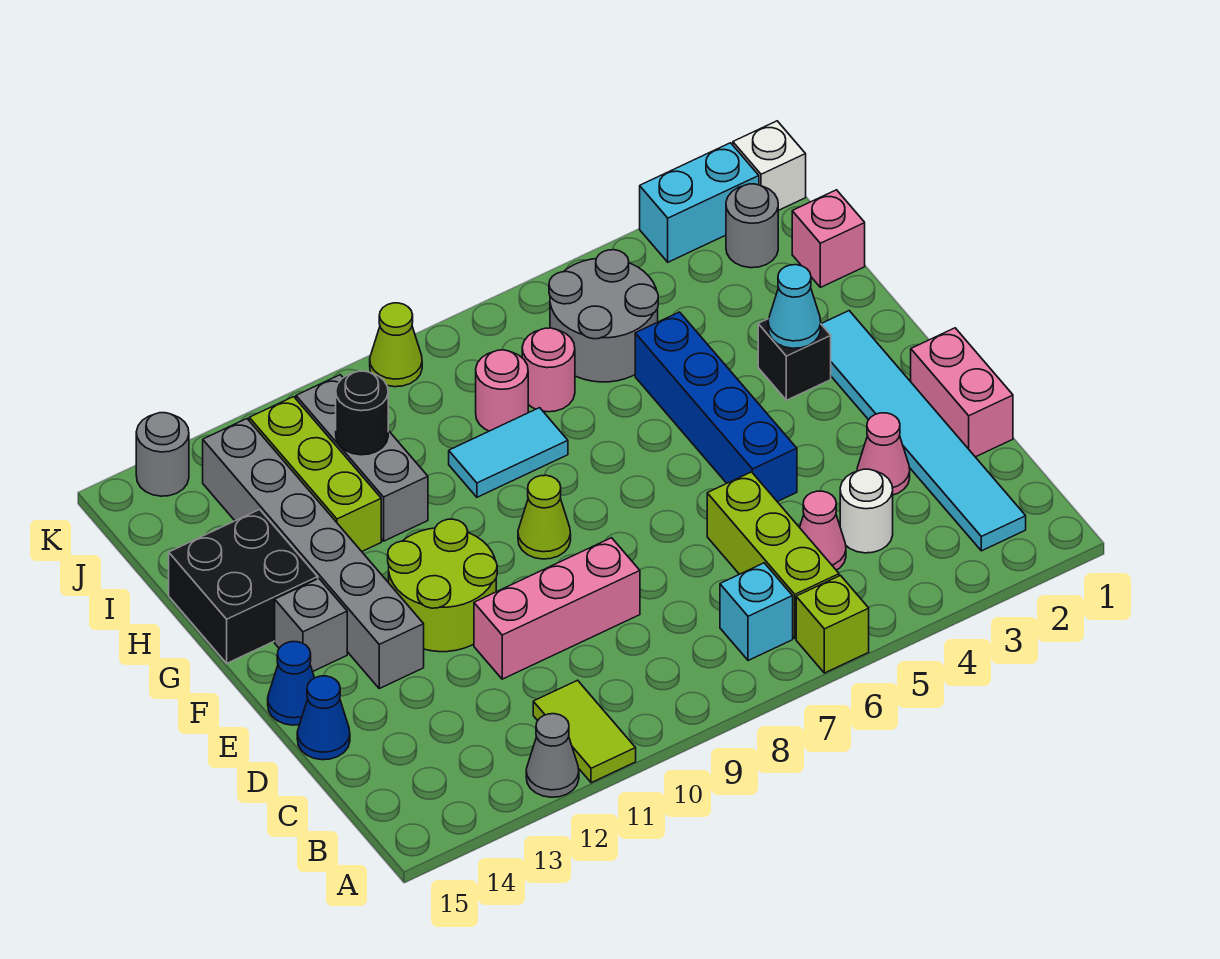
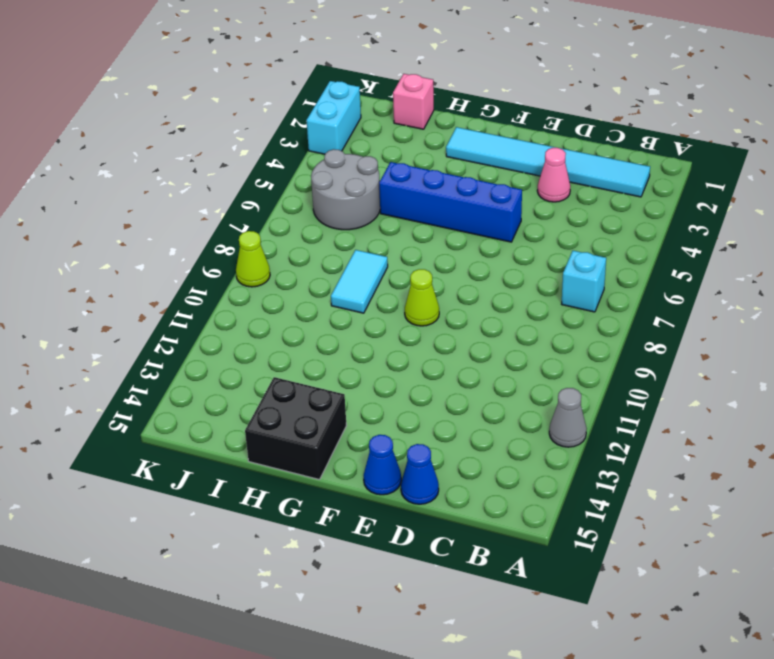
none -> lime 1x1 brick [796,576,869,673]
none -> lime 1x2 tile [533,680,636,783]
none -> lime 1x3 brick [707,472,839,638]
none -> white 1x1 round brick [840,469,893,553]

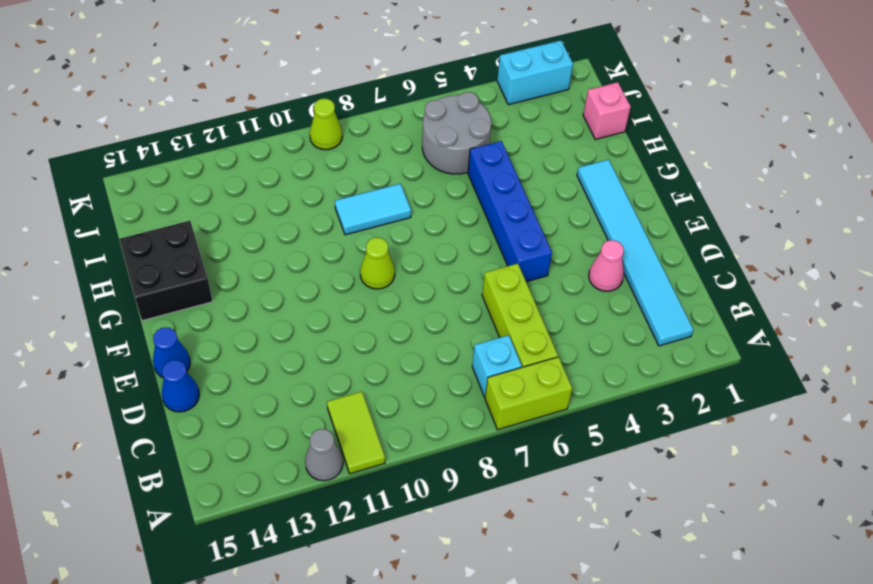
lime 1x2 brick [485,357,572,430] -> lime 1x1 brick [796,576,869,673]
none -> white 1x1 round brick [840,469,893,553]
none -> pink 1x1 cone [800,491,846,570]
none -> pink 1x2 brick [911,328,1013,457]
none -> pink 1x3 brick [474,538,640,679]

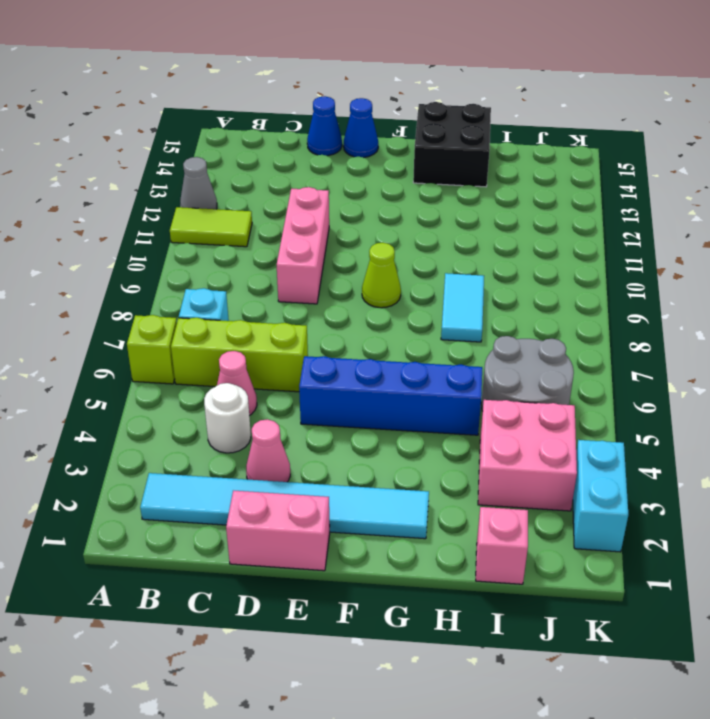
pink 2x2 brick [478,400,577,511] -> none
none -> lime 2x2 round brick [388,519,497,652]
none -> grey 1x6 brick [203,419,424,688]
none -> grey 1x1 brick [275,579,347,671]
none -> black 1x1 brick [758,319,831,400]

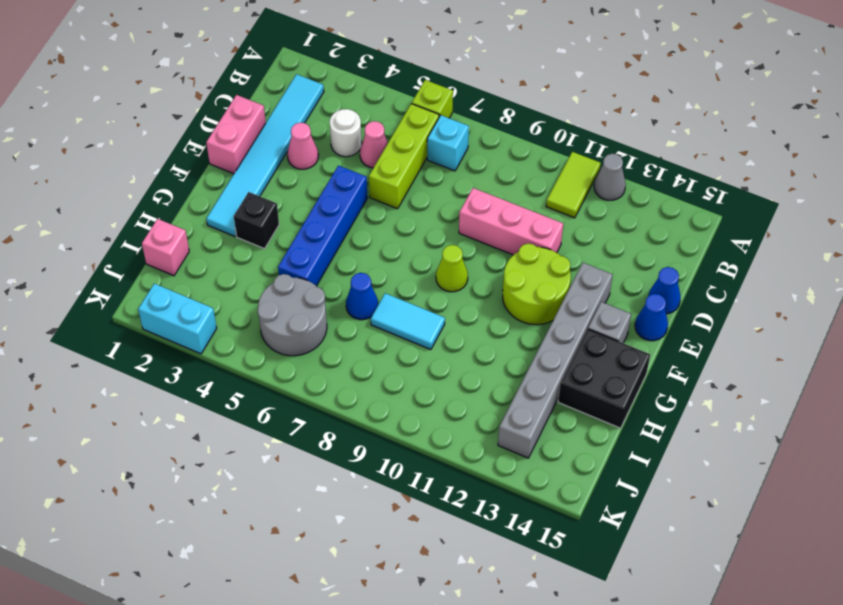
blue 1x1 cone [346,273,378,320] -> none
none -> grey 1x3 brick [296,375,428,541]
none -> lime 1x3 brick [249,397,381,551]
none -> pink 1x1 round brick [522,328,575,412]
none -> pink 1x1 round brick [476,350,528,431]

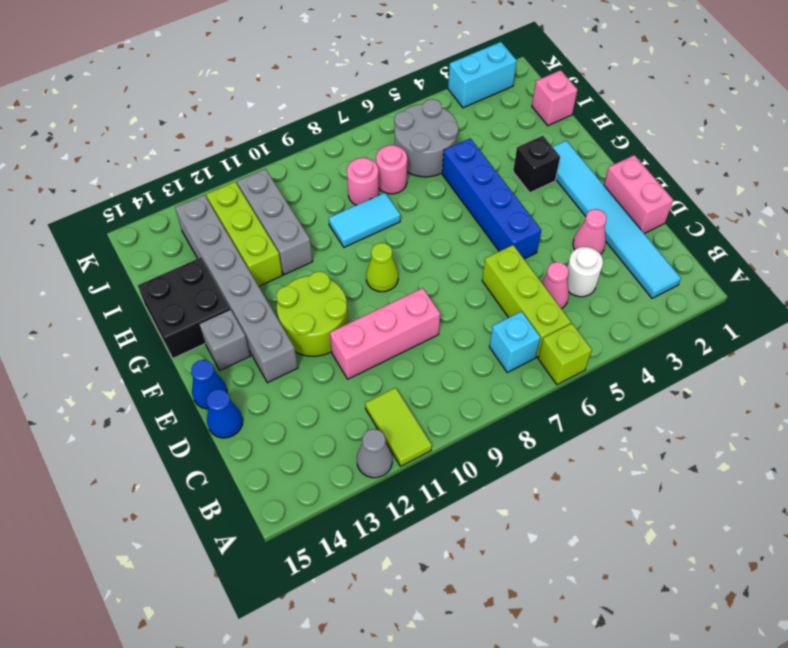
none -> grey 1x1 round brick [726,184,778,268]
none -> white 1x1 brick [733,121,806,210]
none -> lime 1x1 cone [370,303,422,387]
none -> grey 1x1 round brick [136,413,189,496]

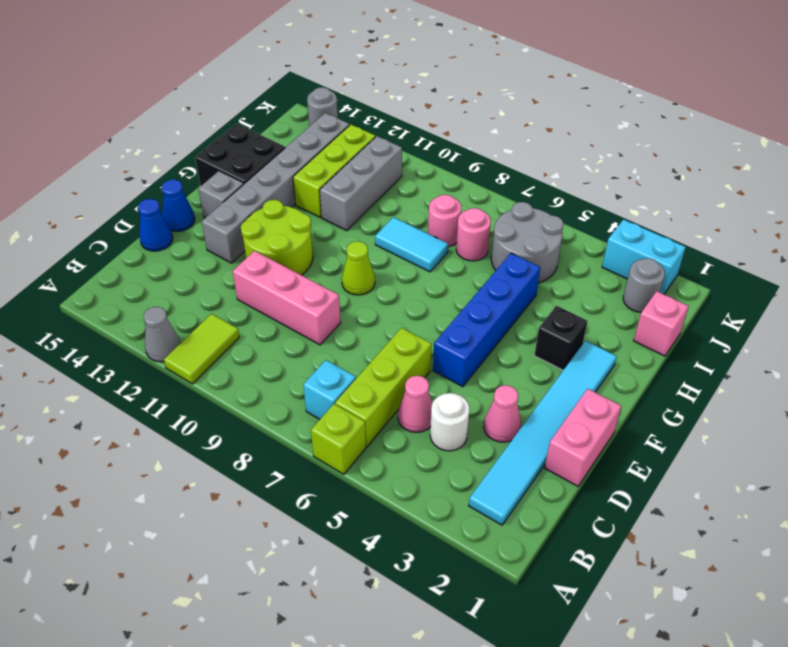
none -> white 1x1 brick [733,121,806,210]
none -> lime 1x1 cone [370,303,422,387]
none -> cyan 1x1 cone [768,265,821,348]
none -> black 1x1 round brick [336,371,388,455]

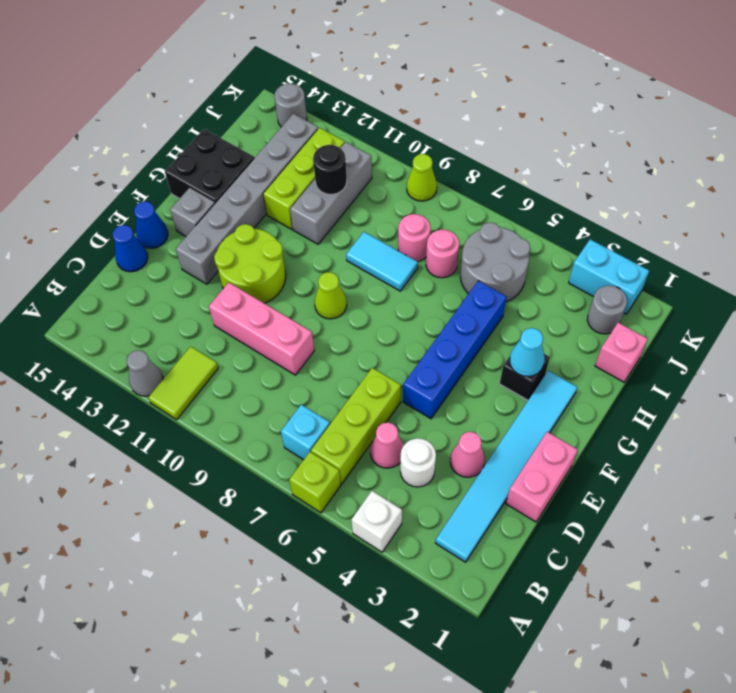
white 1x1 brick [352,491,402,552] -> white 1x1 brick moved to [733,121,806,210]

